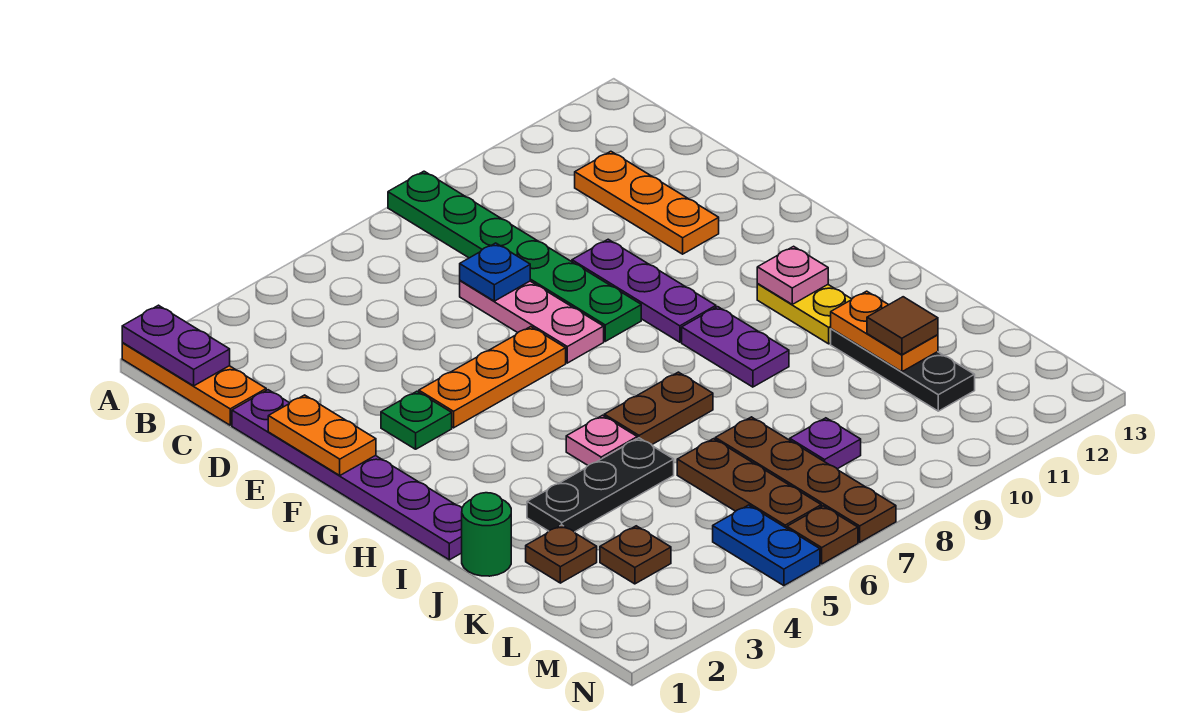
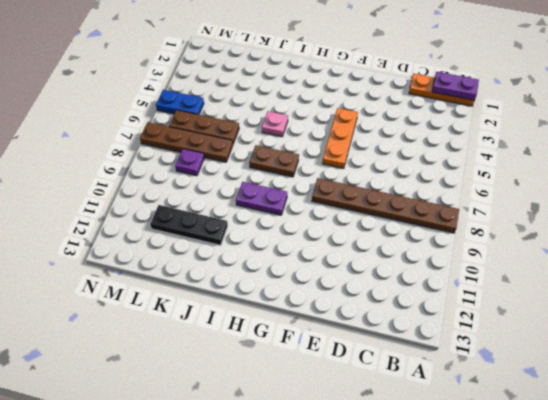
brown 1x6 plate [312,178,459,233] -> green 1x6 plate [388,171,641,341]
brown 1x2 plate [249,145,299,177] -> brown 1x2 plate turned to [604,372,713,444]
none -> orange 1x3 plate [575,151,719,254]
none -> purple 1x6 plate [232,390,462,560]
none -> pink 1x3 plate [460,281,604,363]

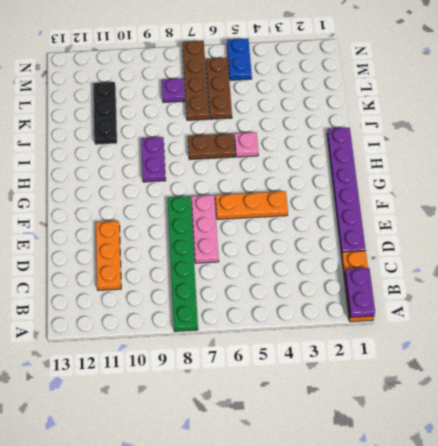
none -> purple 1x3 plate [572,239,716,342]
none -> green 1x1 plate [381,391,452,449]
none -> yellow 1x2 plate [757,284,852,344]

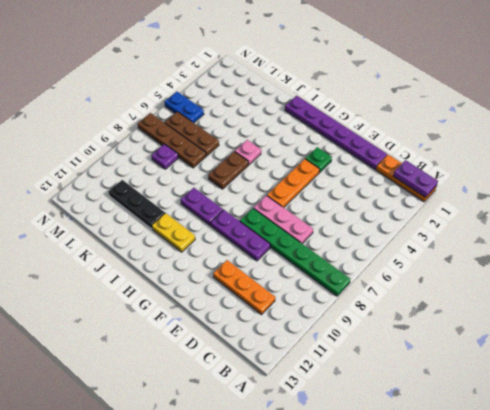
none -> green 1x1 round brick [462,493,511,576]
none -> black 1x3 plate [527,438,674,532]
none -> brown 1x1 plate [526,525,597,583]

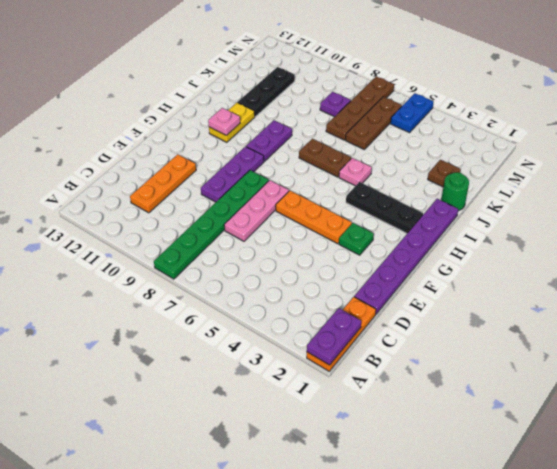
black 1x3 plate [346,182,423,233] -> black 1x3 plate moved to [527,438,674,532]
none -> brown 1x1 plate [600,526,671,584]
none -> brown 1x1 plate [787,506,858,564]
none -> blue 1x1 plate [460,243,530,301]

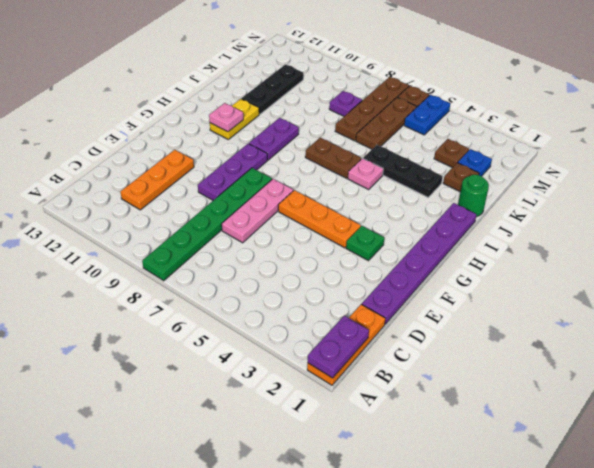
blue 1x1 plate [458,149,492,176] -> blue 1x1 plate moved to [460,243,530,301]
none -> orange 1x2 plate [268,395,376,475]
none -> orange 1x2 plate [831,291,938,372]
none -> brown 1x1 tile [867,297,938,355]

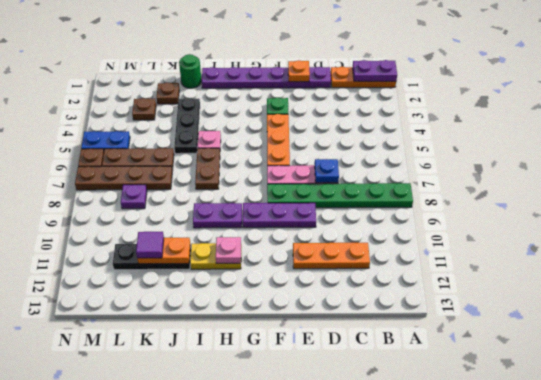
orange 1x1 plate [288,60,310,82] -> orange 1x2 plate [268,395,376,475]
purple 1x1 tile [136,232,164,258] -> brown 1x1 tile [867,297,938,355]

